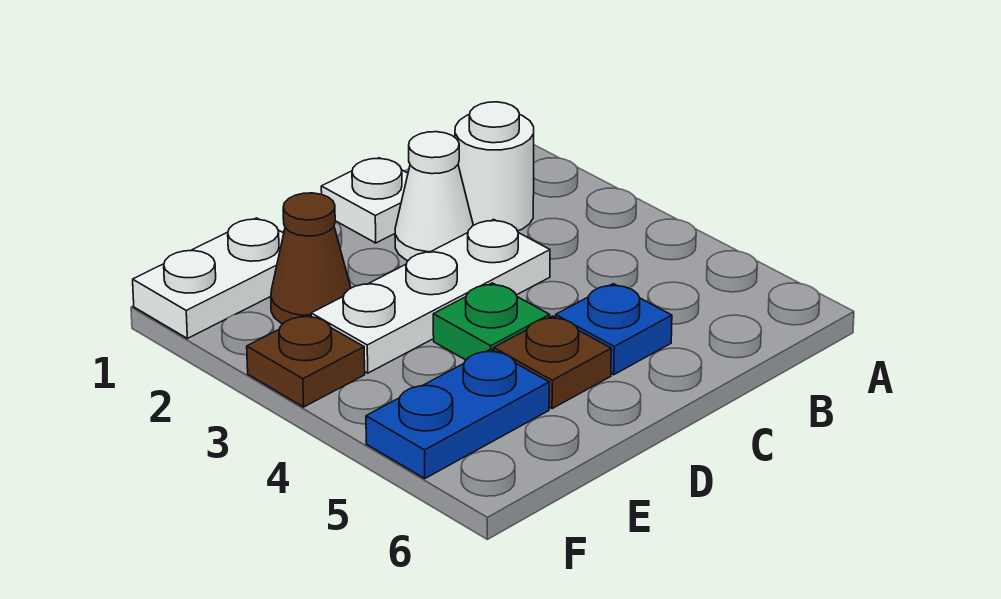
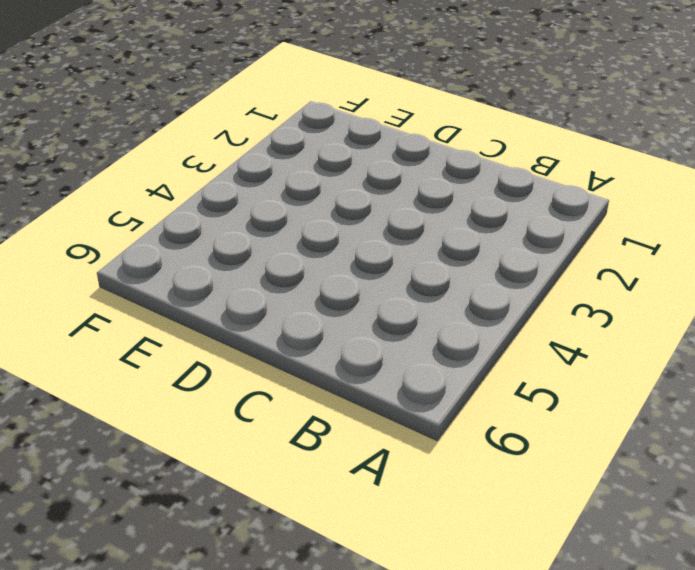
none -> white 1x1 round brick [455,102,534,231]
none -> white 1x1 plate [321,158,408,243]

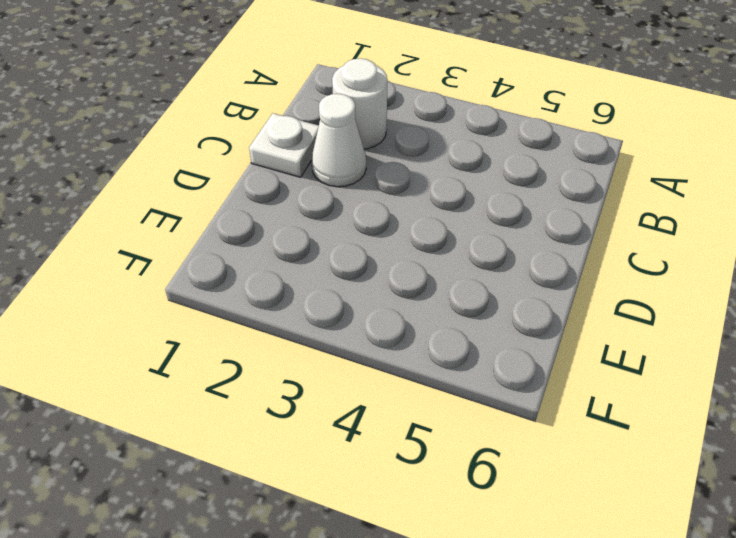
none -> white 1x3 plate [311,219,550,373]
none -> blue 1x1 plate [556,284,672,375]

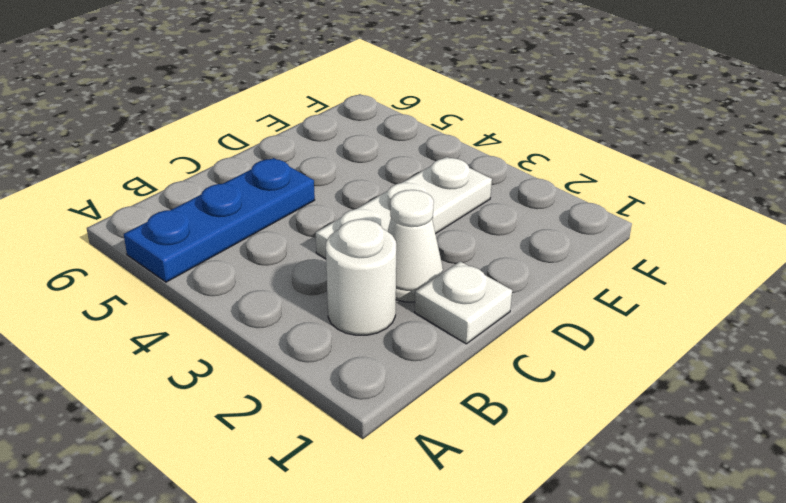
blue 1x3 plate [124,158,315,282] -> blue 1x1 plate [556,284,672,375]
none -> green 1x1 plate [433,283,550,360]
none -> brown 1x1 plate [494,316,611,409]

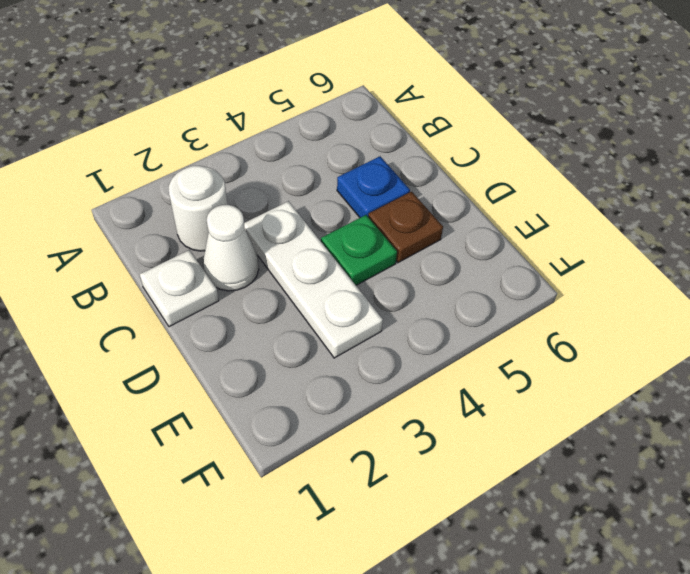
none -> white 1x2 plate [133,218,284,338]
none -> brown 1x1 cone [271,193,351,324]

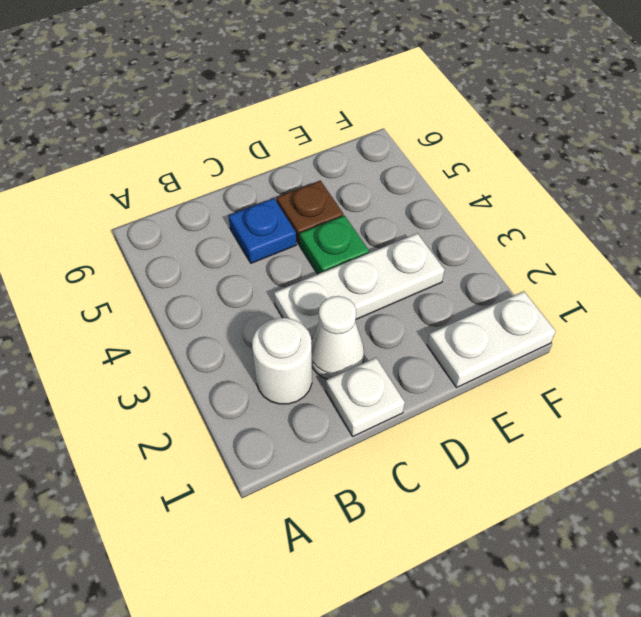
none -> brown 1x1 cone [271,193,351,324]
none -> blue 1x2 plate [366,349,549,478]

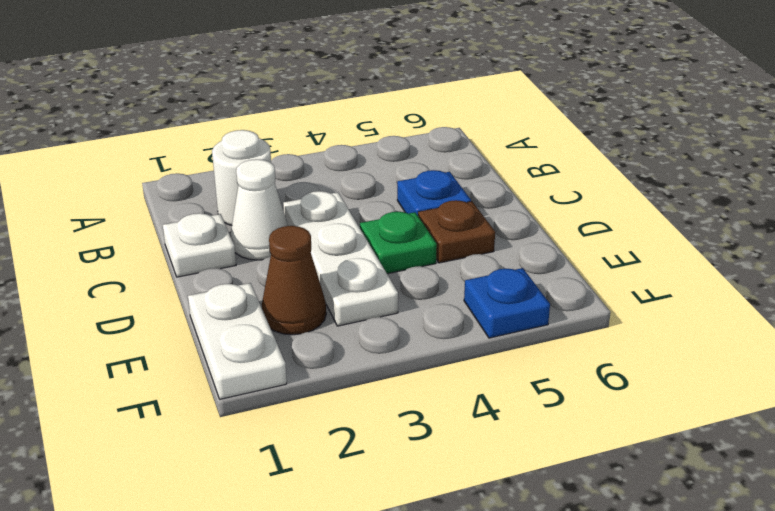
blue 1x1 plate [464,268,550,338] -> blue 1x2 plate [366,349,549,478]
none -> brown 1x1 plate [247,315,365,407]

